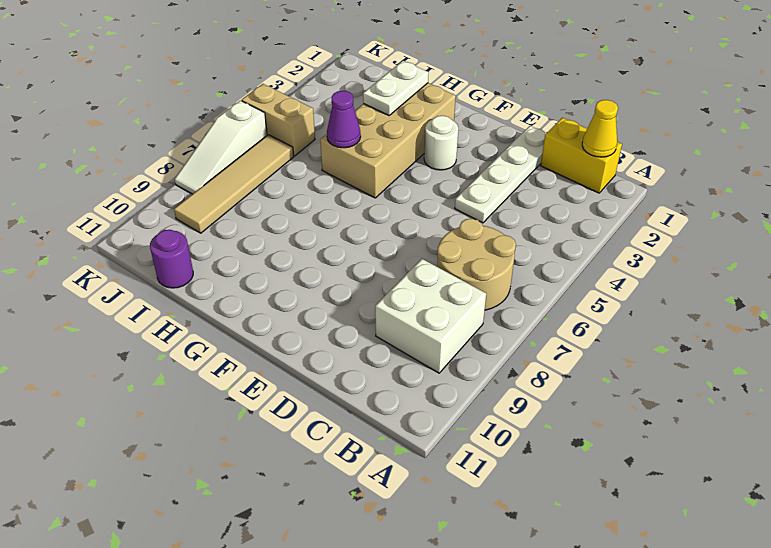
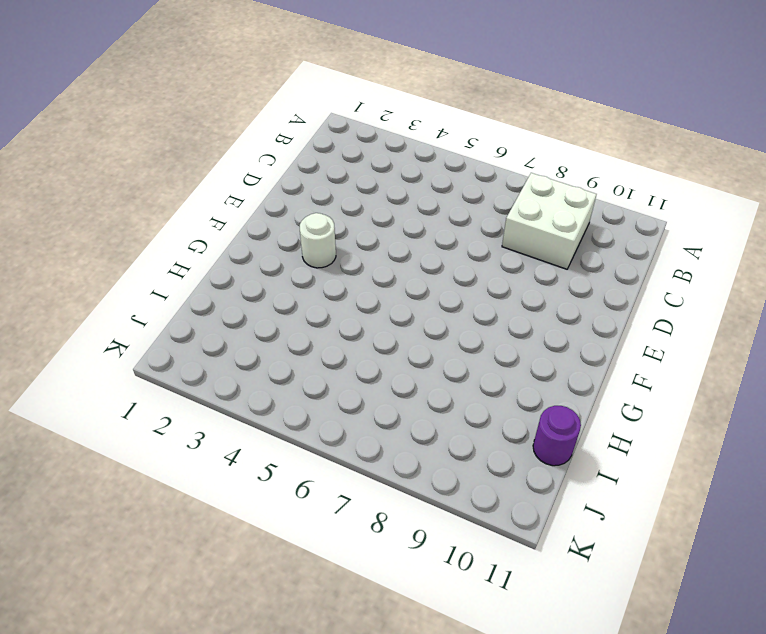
none -> yellow 1x2 brick [541,118,622,193]
none -> tan 2x2 round brick [437,219,516,310]
none -> white 1x4 plate [455,126,546,223]

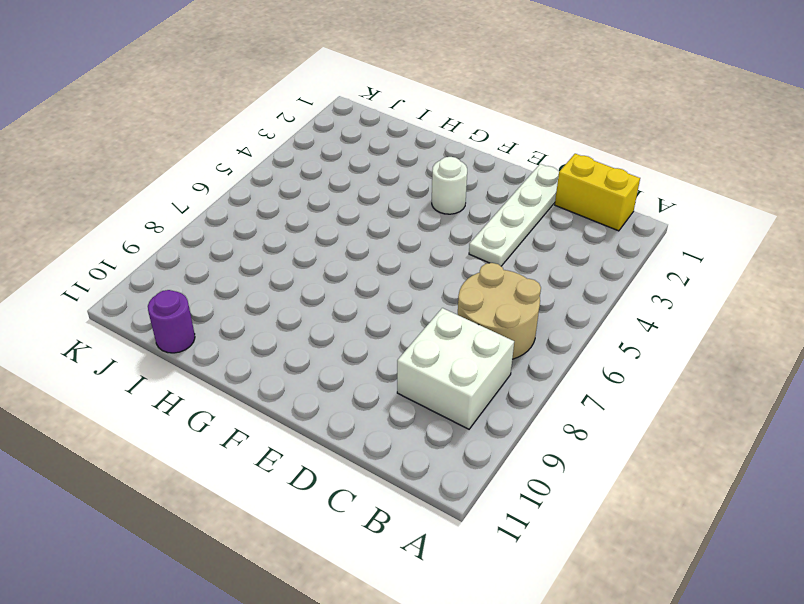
none -> tan 2x4 brick [320,83,456,198]
none -> tan 1x2 brick [242,84,315,156]
none -> tan 1x4 tile [174,135,294,233]

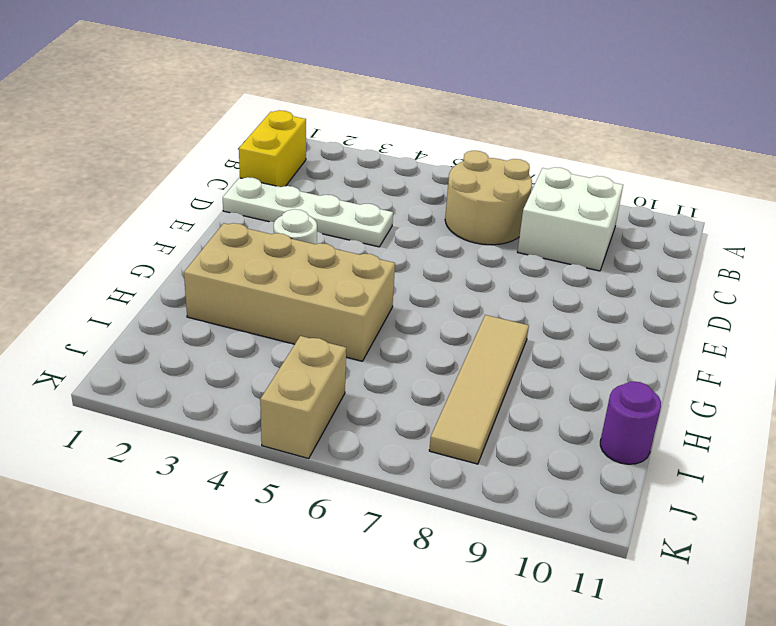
tan 1x4 tile [429,315,529,464] -> tan 1x4 tile turned to [174,135,294,233]
none -> white 1x3 slope [175,101,267,194]
none -> yellow 1x1 cone [582,100,618,157]
none -> white 1x2 plate [363,61,429,115]

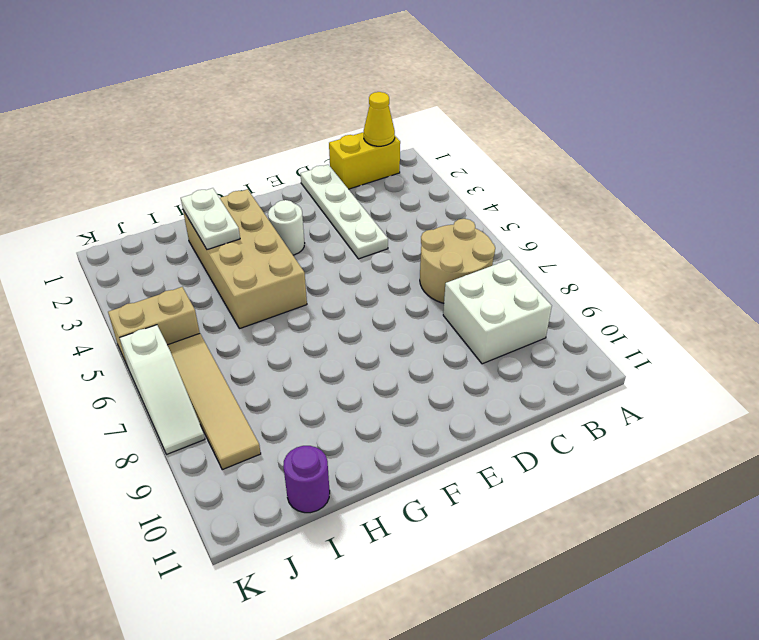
none -> purple 1x1 cone [327,91,361,148]

